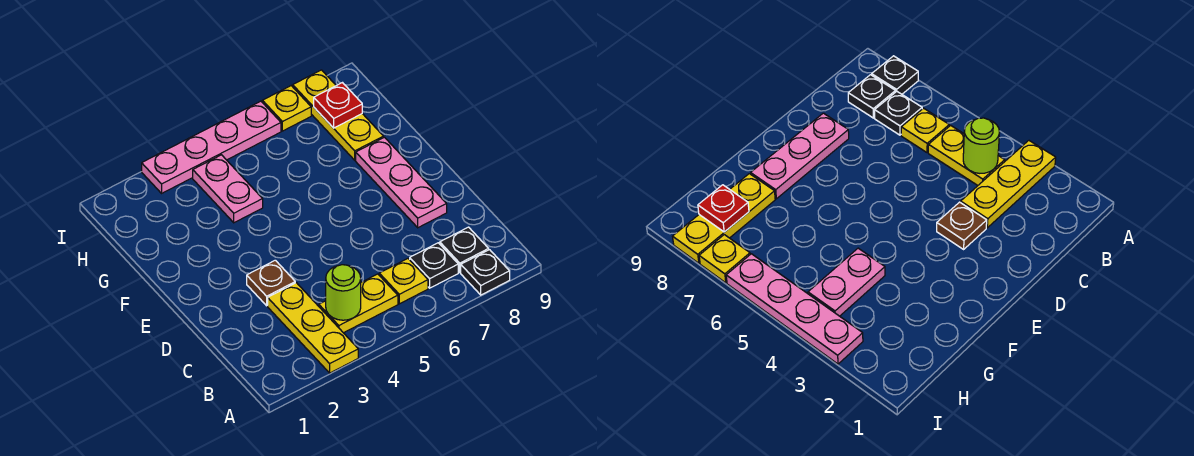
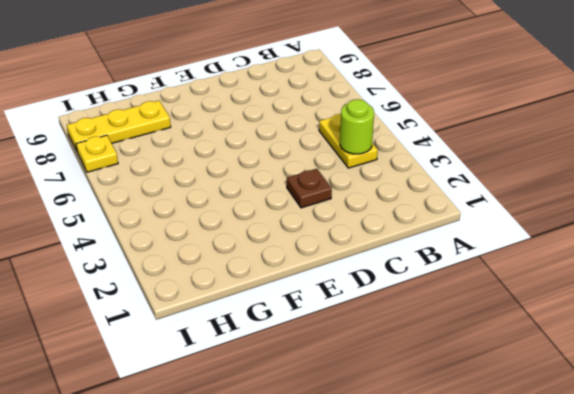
none -> yellow 1x3 plate [268,283,358,373]
none -> black 1x1 plate [461,250,510,295]
none -> yellow 1x1 plate [379,259,428,304]

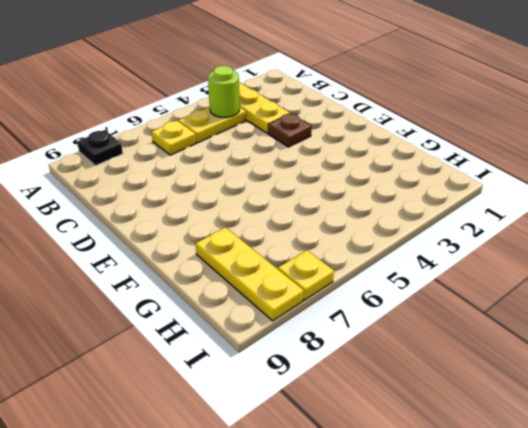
none -> black 1x1 plate [410,243,458,288]
none -> black 1x1 plate [440,227,489,272]
none -> pink 1x3 plate [356,137,447,228]

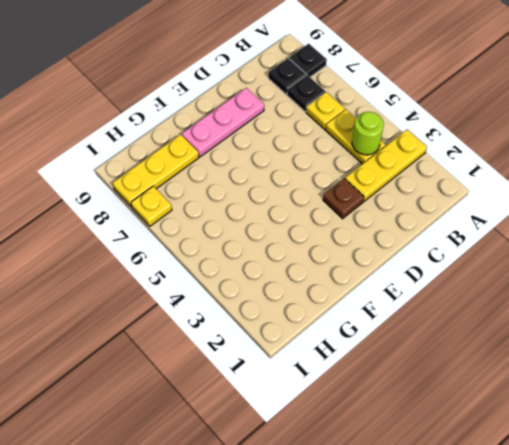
none -> pink 1x2 plate [193,155,263,223]
none -> pink 1x4 plate [142,101,281,193]
none -> red 1x1 plate [314,83,362,128]

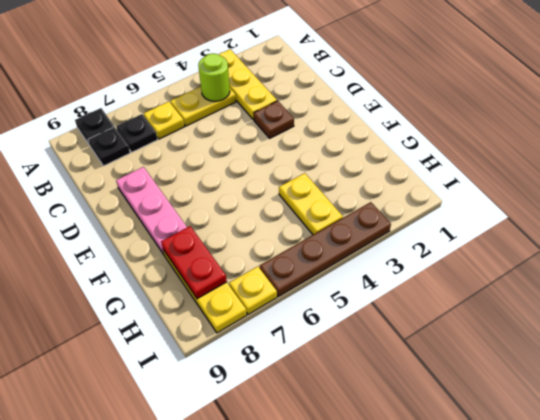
yellow 1x2 plate [279,173,343,235] -> pink 1x2 plate [193,155,263,223]
red 1x2 plate [161,226,227,299] -> red 1x1 plate [314,83,362,128]
brown 1x4 plate [260,202,391,297] -> pink 1x4 plate [142,101,281,193]

